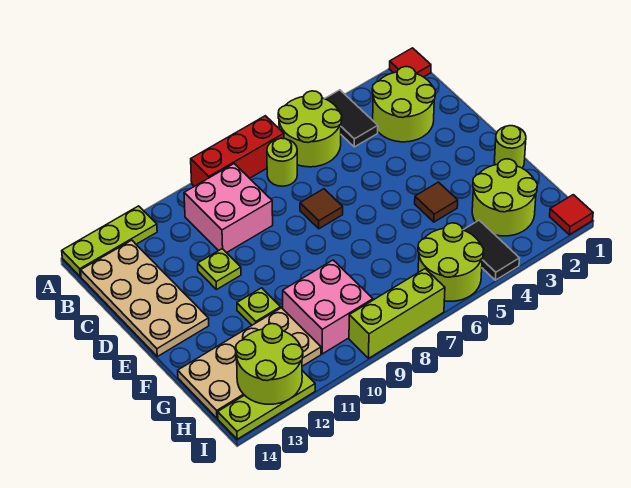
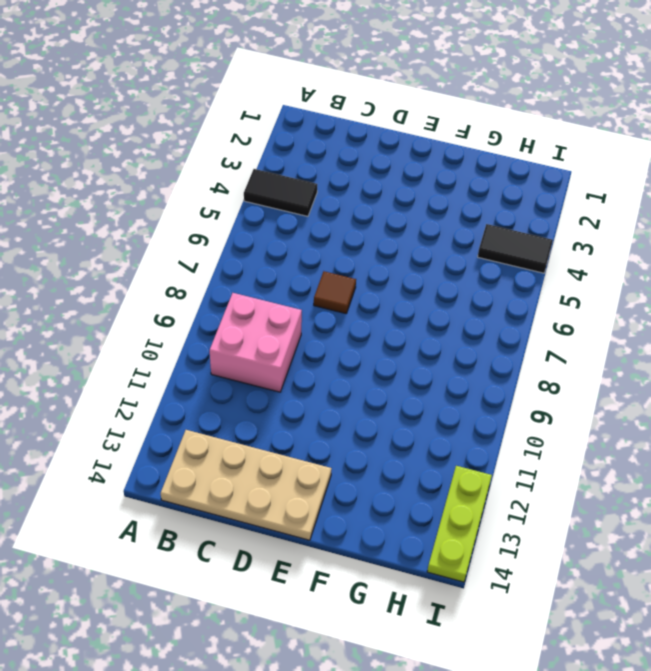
none -> red 1x1 tile [389,48,431,77]
none -> lime 2x2 round brick [278,91,342,167]
none -> red 1x3 brick [191,116,284,186]

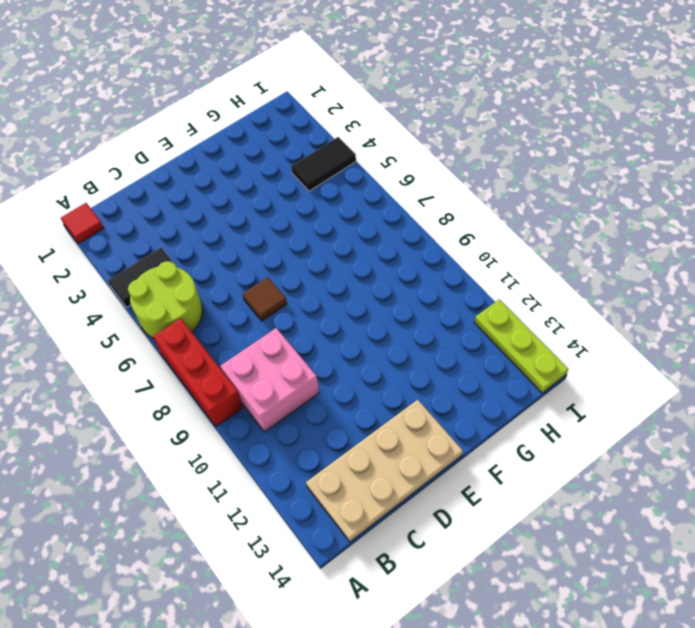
none -> lime 1x3 plate [62,206,157,277]
none -> lime 2x2 round brick [372,67,435,142]
none -> lime 1x1 round brick [267,138,297,186]

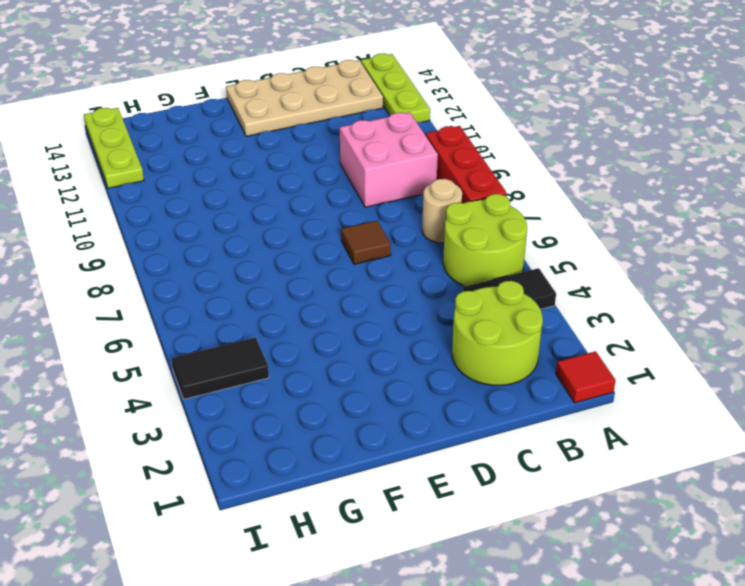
tan 1x1 round brick [422,179,462,243] -> lime 1x1 round brick [267,138,297,186]
none -> lime 1x1 plate [198,249,241,290]
none -> lime 1x1 round brick [494,126,526,168]
none -> brown 1x1 tile [415,182,458,222]

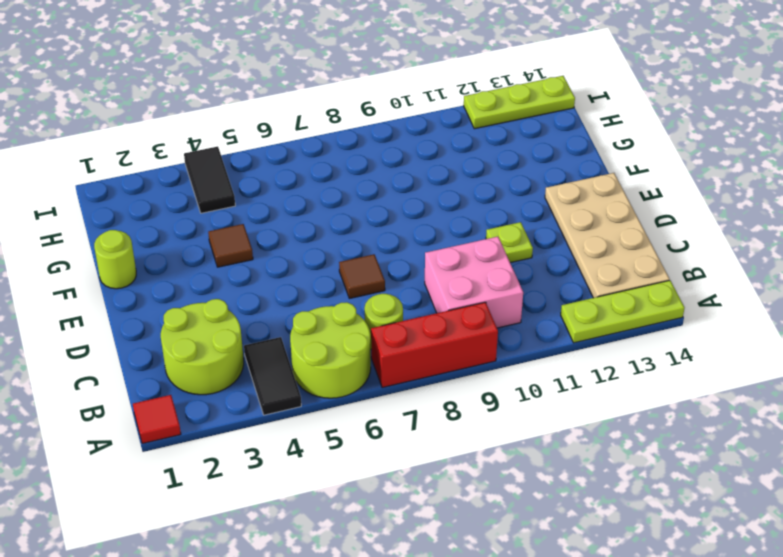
none -> lime 1x1 plate [237,288,281,325]
none -> lime 2x2 round brick [472,159,537,236]
none -> pink 2x2 brick [283,260,373,354]

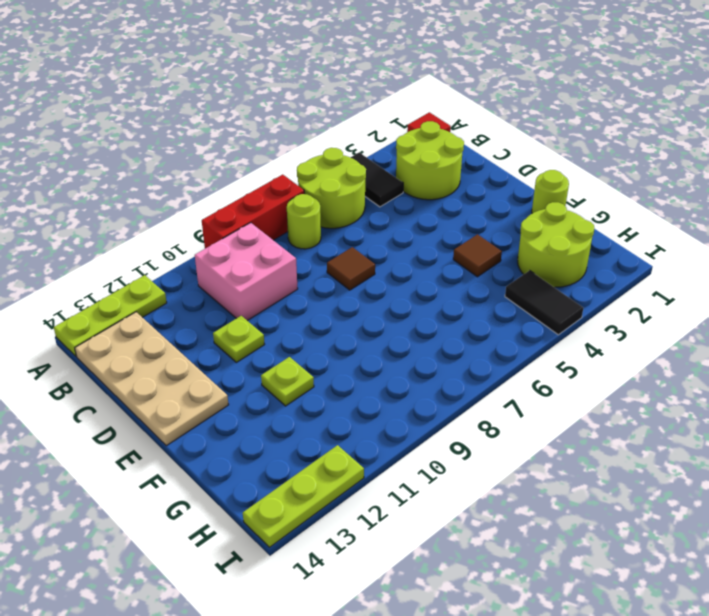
none -> pink 2x2 brick [283,260,373,354]
none -> tan 2x4 plate [178,308,321,418]
none -> lime 2x2 round brick [418,223,484,301]

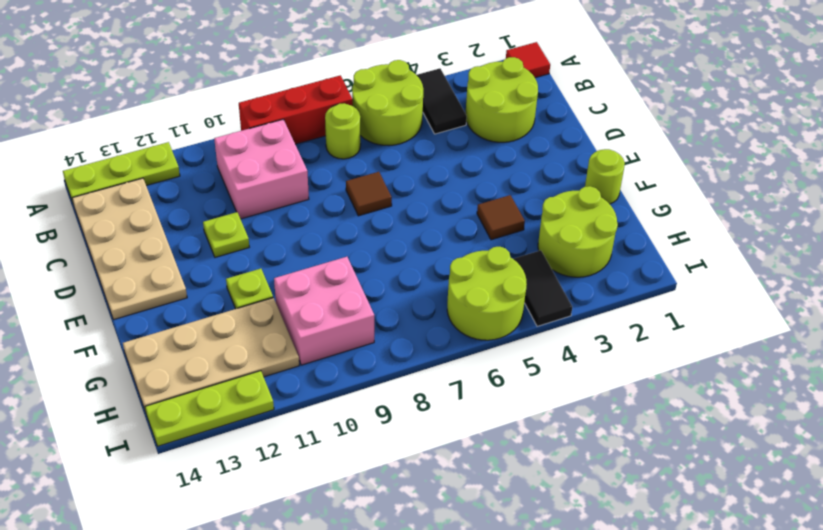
none -> red 1x1 tile [550,195,593,235]
none -> lime 1x3 brick [349,269,445,358]
none -> lime 2x2 round brick [236,324,303,404]

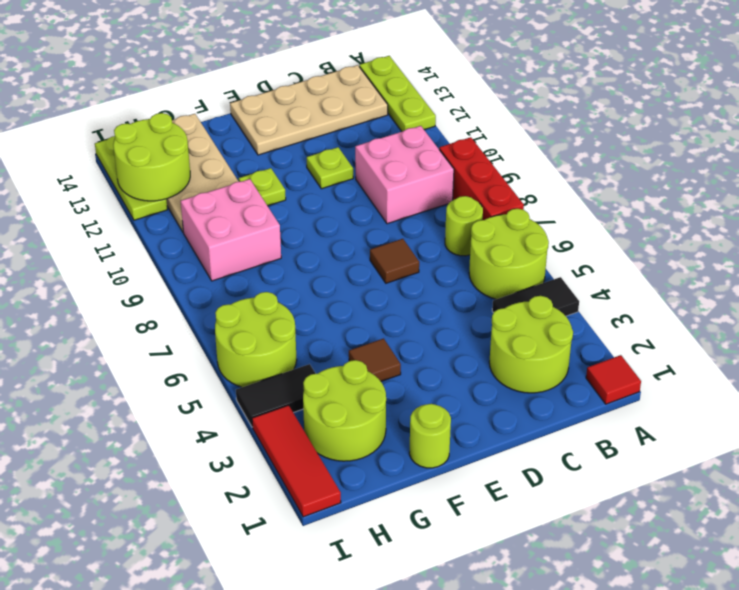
red 1x3 tile [252,405,341,517] -> red 1x1 tile [550,195,593,235]
none -> lime 1x3 brick [349,269,445,358]

